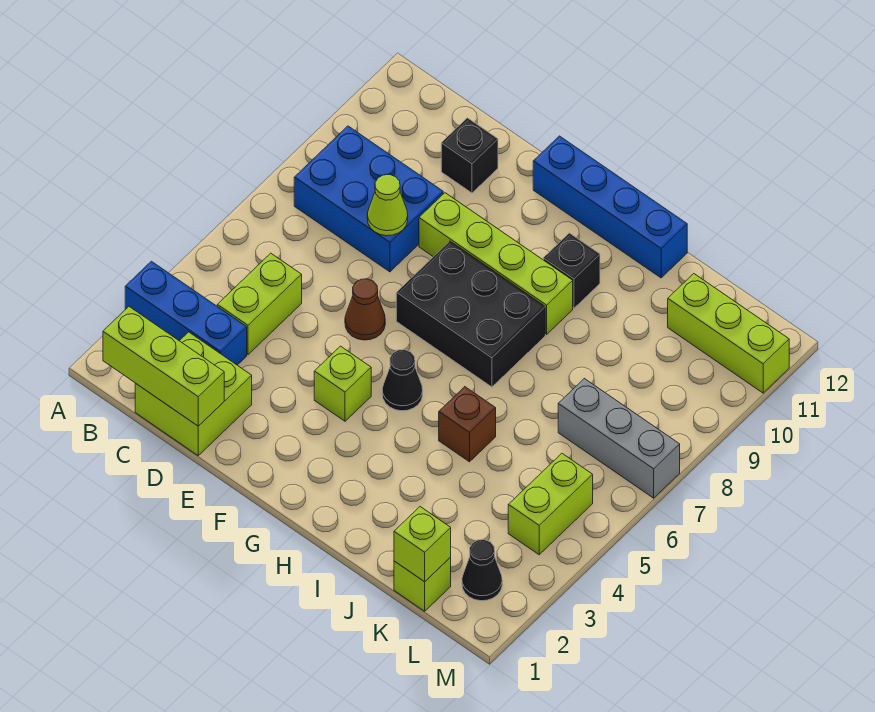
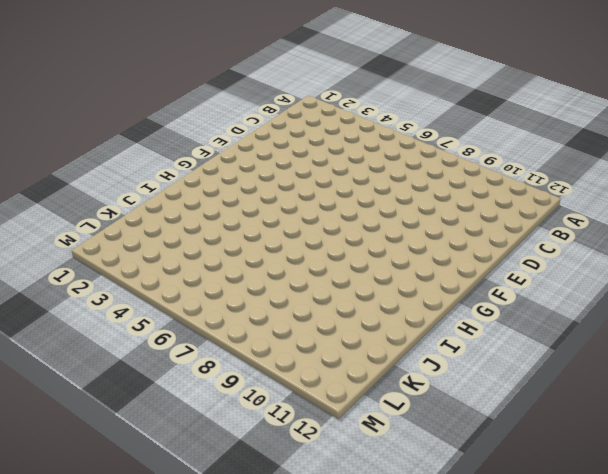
none -> blue 1x3 brick [125,261,247,365]
none -> blue 2x3 brick [294,126,443,272]
none -> lime 2x2 brick [135,332,252,455]

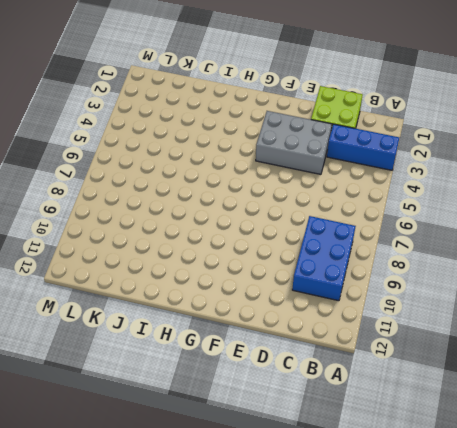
blue 2x3 brick [292,216,356,301] -> blue 2x3 brick turned to [294,126,443,272]
grey 2x3 brick [256,111,332,174] -> lime 1x1 brick [314,346,371,421]
none -> lime 1x2 brick [217,253,302,355]
none -> black 1x1 brick [441,118,498,193]
none -> brown 1x1 cone [345,279,385,340]

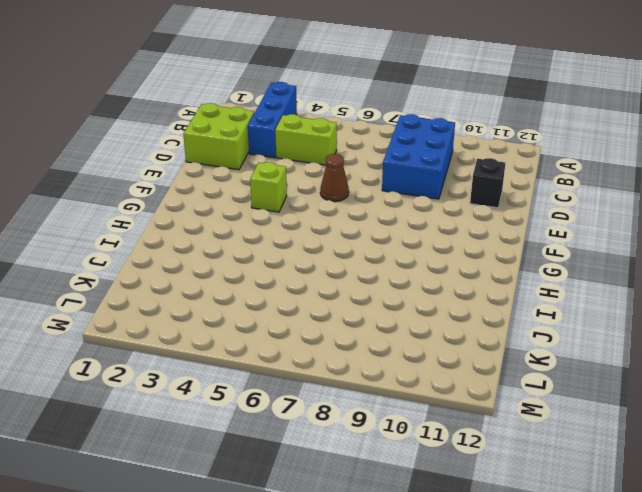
none -> lime 1x4 brick [419,193,573,334]
none -> black 2x3 brick [396,241,545,387]
none -> blue 1x4 brick [533,136,687,278]

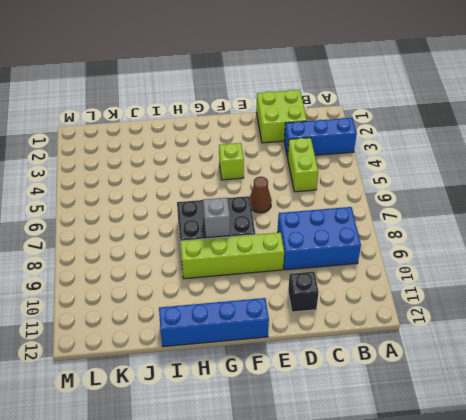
grey 1x1 brick [203,198,230,238] -> none
none -> black 1x1 cone [382,350,423,411]
none -> black 1x1 brick [543,233,600,308]
none -> brown 1x1 brick [439,387,496,462]

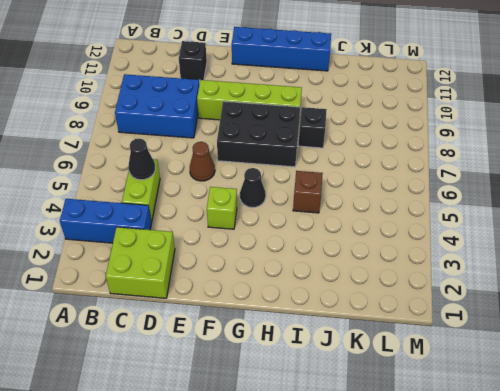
black 1x1 cone [128,139,155,180] -> black 1x1 cone moved to [462,540,502,601]
black 1x1 brick [298,107,327,148] -> black 1x1 brick moved to [543,233,600,308]
none -> lime 1x1 brick [394,557,451,611]
none -> grey 1x3 brick [558,379,680,498]
none -> lime 1x3 brick [668,274,789,393]

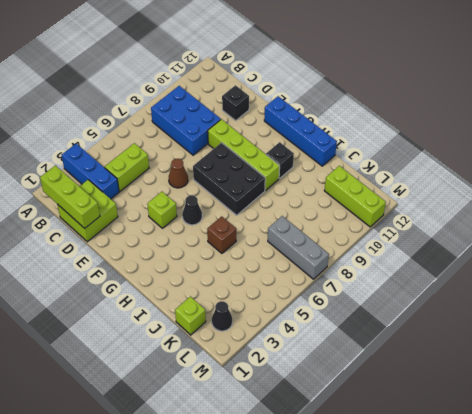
none -> lime 1x2 brick [508,453,593,555]
none -> lime 1x1 cone [367,175,408,236]
none -> lime 1x1 brick [394,507,451,582]

